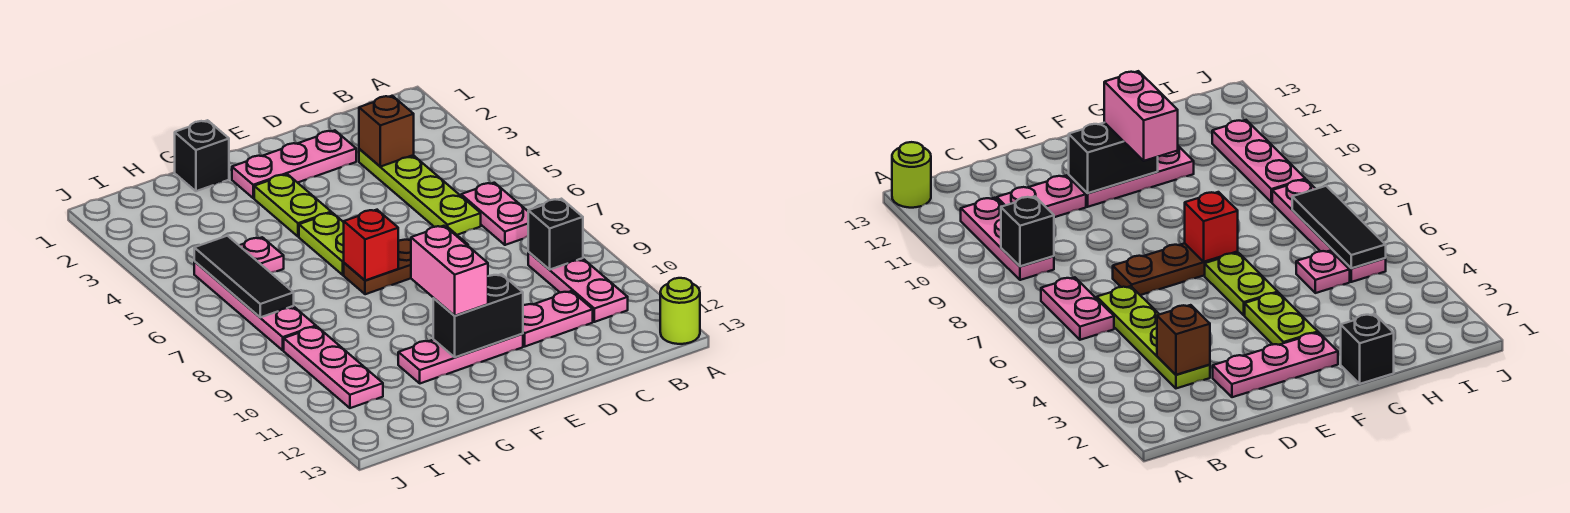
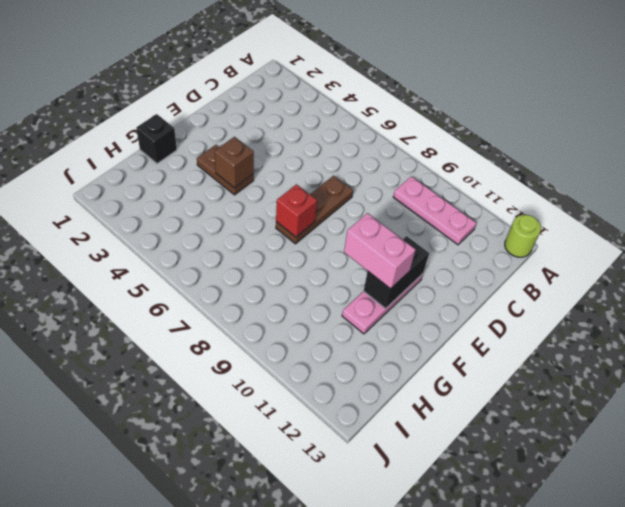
brown 1x2 plate [197,145,254,195] -> lime 1x2 plate [254,174,331,237]
brown 1x1 brick [215,137,254,188] -> brown 1x1 brick moved to [359,96,414,167]
none -> pink 1x2 plate [461,183,528,245]
none -> lime 1x4 plate [359,149,481,235]
none -> pink 1x2 plate [523,291,593,346]

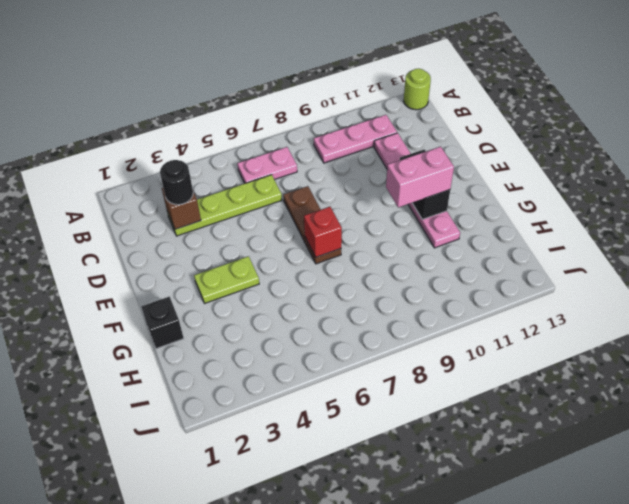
black 1x1 round brick [160,160,193,205] -> none
none -> pink 1x3 plate [232,130,356,198]
none -> lime 1x2 plate [299,213,344,275]
none -> pink 1x1 plate [239,237,284,273]

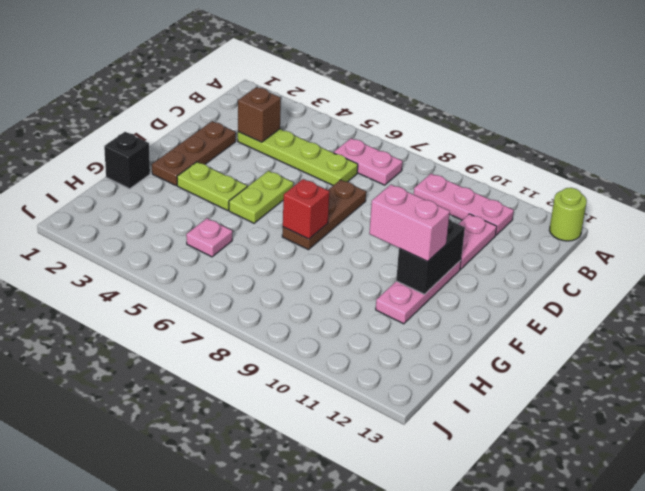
brown 1x3 plate [152,121,236,186] -> pink 1x3 plate [232,130,356,198]
lime 1x2 plate [229,171,293,223] -> lime 1x2 plate turned to [299,213,344,275]
none -> pink 1x4 plate [194,261,316,350]
none -> pink 1x3 plate [284,327,383,408]
none -> black 1x1 brick [528,199,583,270]

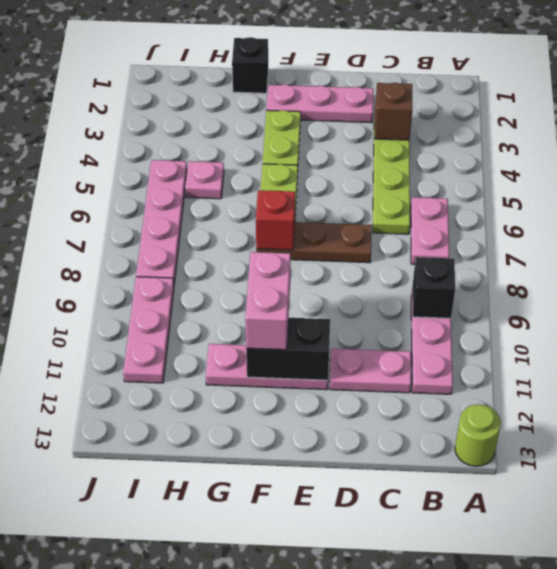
none -> black 1x3 tile [194,236,294,317]

